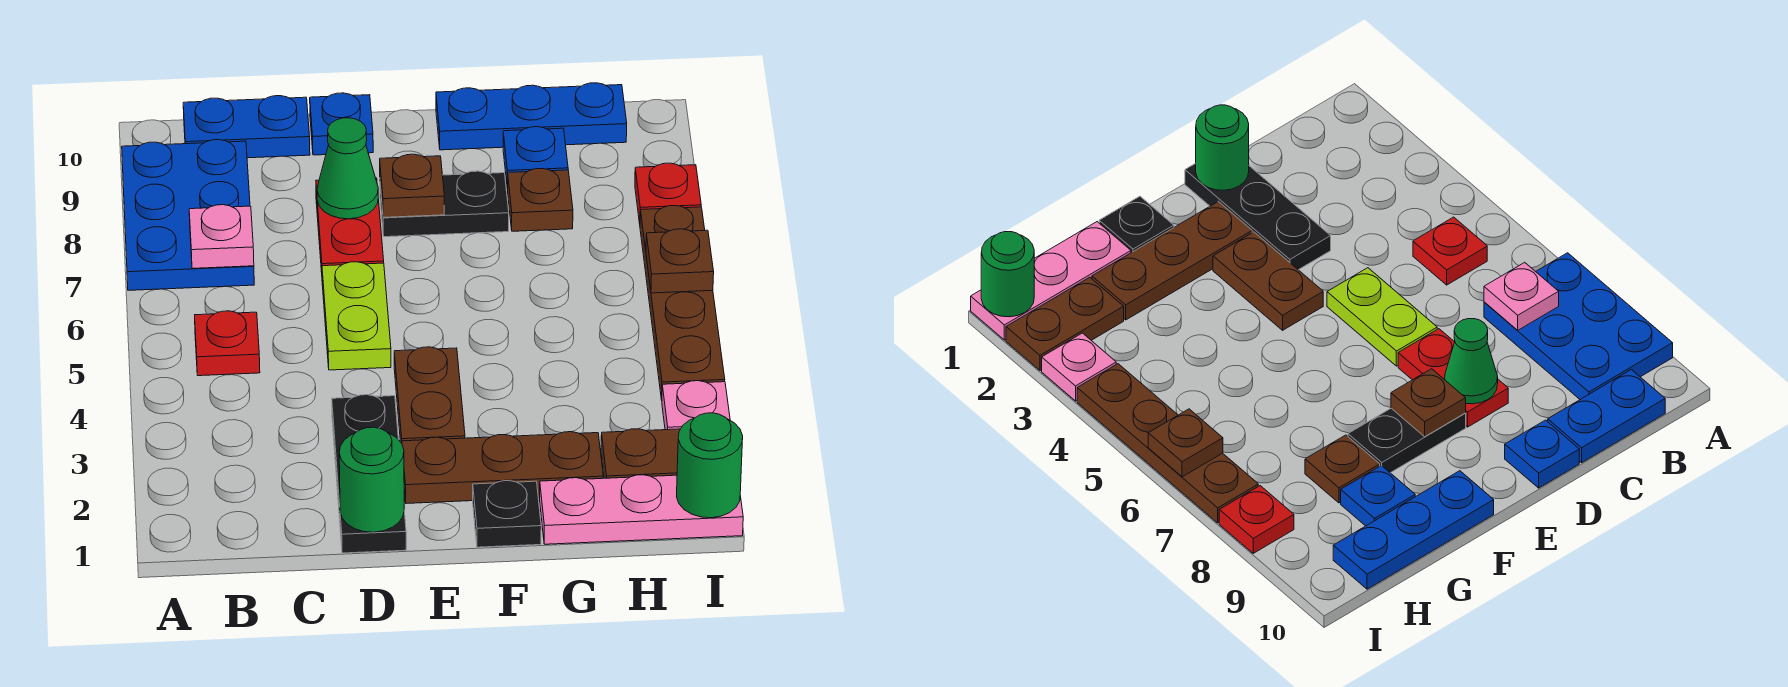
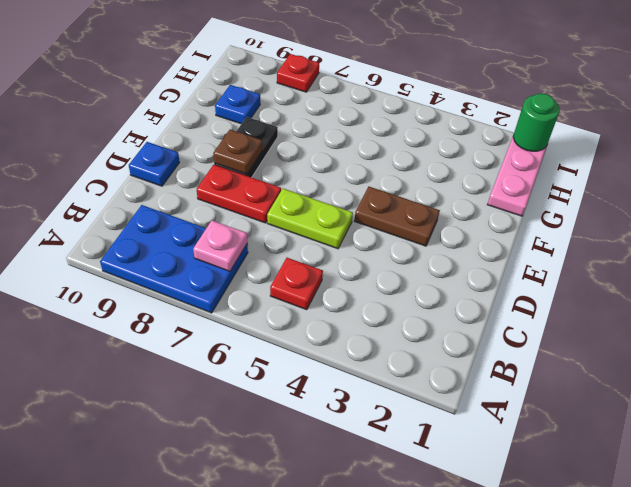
none -> blue 1x2 plate [183,96,310,158]
none -> black 1x3 plate [332,395,406,553]
none -> brown 1x3 plate [402,432,603,504]

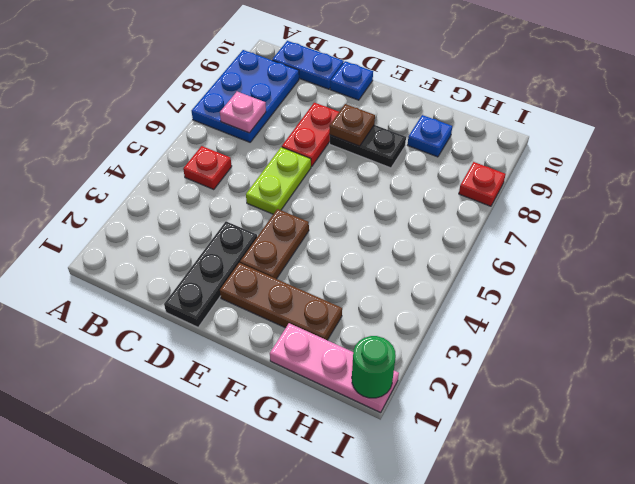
none -> black 1x1 plate [473,481,541,547]
none -> blue 1x3 plate [436,83,627,150]
none -> brown 1x1 plate [508,169,573,231]

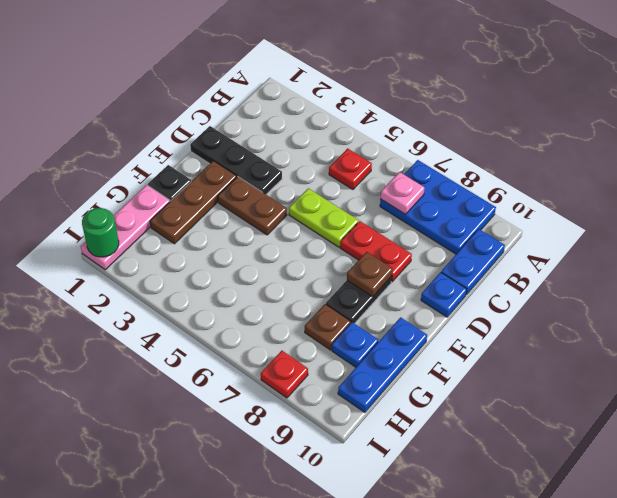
none -> brown 1x2 plate [601,429,680,478]
none -> pink 1x1 plate [662,381,730,430]
none -> brown 1x4 plate [640,206,725,400]

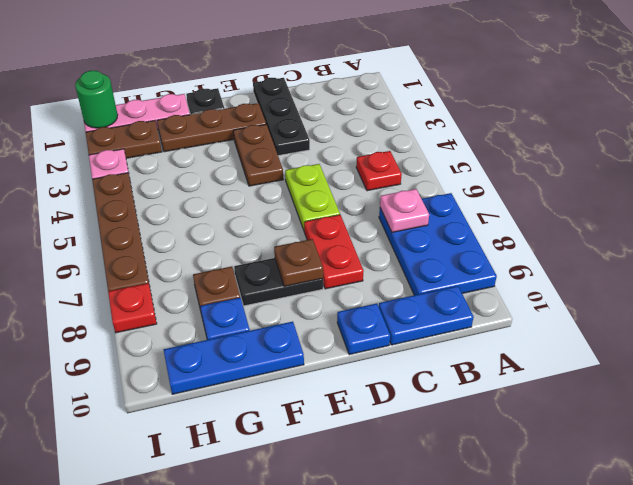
none -> green 1x1 round brick [339,427,404,532]
none -> green 1x1 cone [317,118,378,219]
none -> brown 1x1 plate [646,229,714,293]

